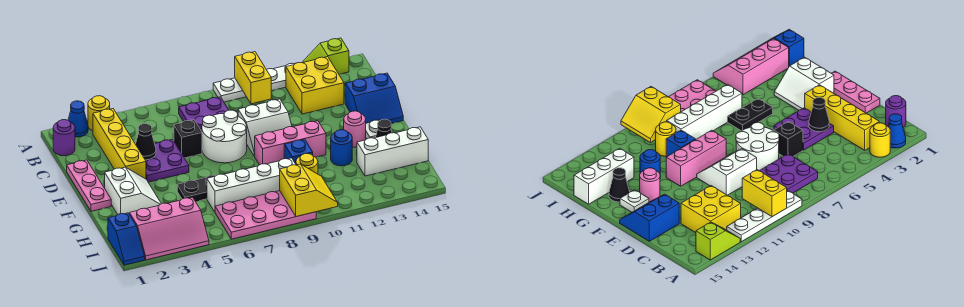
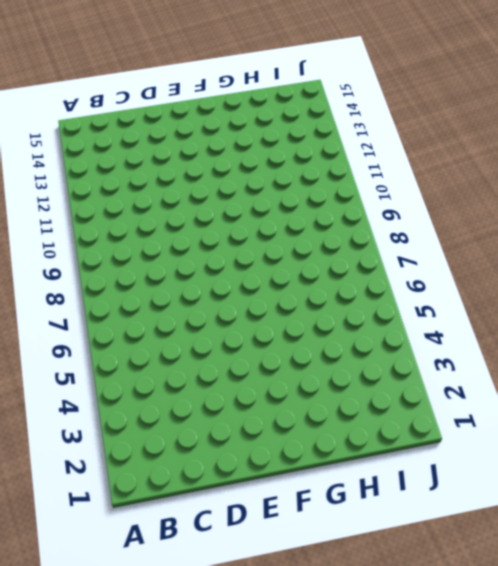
none -> blue 1x1 cone [68,101,88,137]
none -> yellow 1x1 round brick [88,96,110,131]
none -> white 1x4 plate [213,63,296,102]
none -> lime 1x2 slope [302,38,349,74]

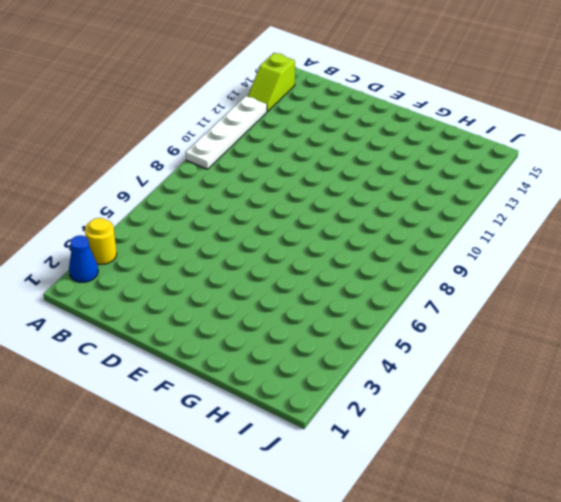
none -> purple 1x1 round brick [53,120,75,156]
none -> yellow 1x4 brick [93,109,146,179]
none -> purple 2x2 plate [179,97,228,131]
none -> yellow 2x2 brick [286,57,344,114]

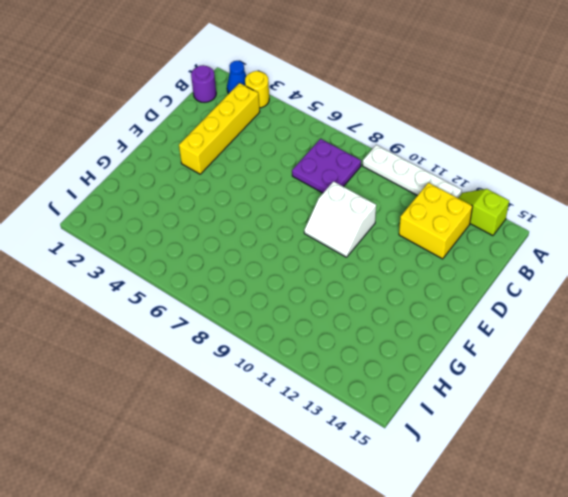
none -> pink 1x3 plate [67,160,111,211]
none -> purple 2x2 plate [145,139,189,182]
none -> black 1x1 brick [174,120,202,158]
none -> white 2x2 round brick [202,110,247,163]

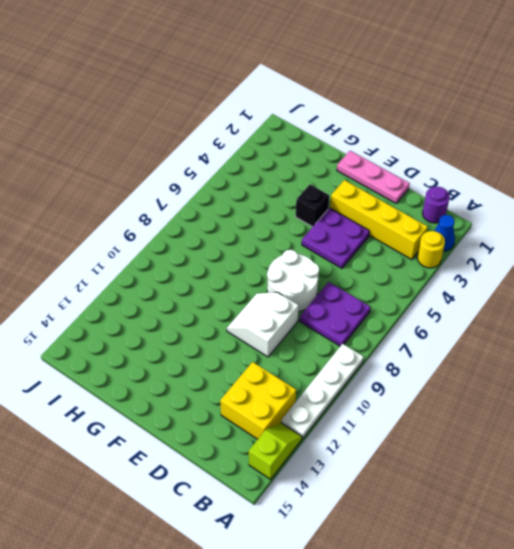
black 1x1 brick [296,184,329,227] -> black 1x1 brick moved to [174,120,202,158]
none -> blue 2x2 slope [345,73,403,123]
none -> white 2x2 slope [105,167,161,214]
none -> pink 1x3 brick [254,121,326,165]
none -> pink 1x1 round brick [344,111,366,147]

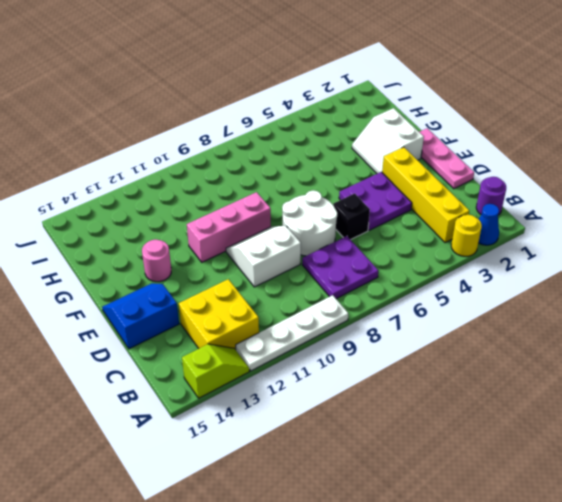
none -> white 1x1 plate [366,120,380,139]
none -> black 1x2 plate [177,175,216,202]
none -> blue 1x1 brick [284,139,313,164]
none -> blue 1x1 round brick [331,130,352,166]

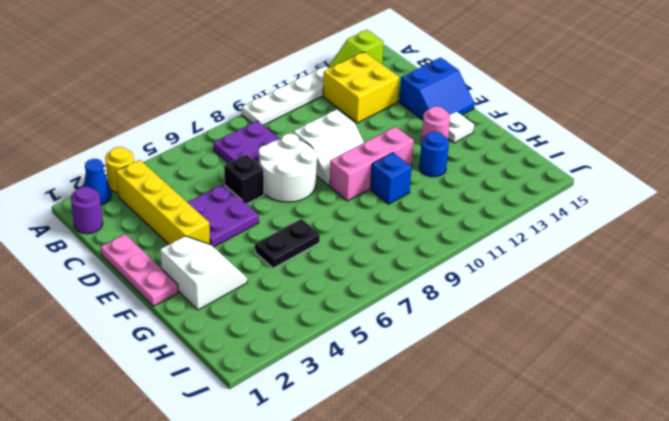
none -> black 1x1 cone [375,119,392,138]
none -> white 1x4 brick [207,158,296,212]
none -> yellow 1x1 round brick [296,154,318,174]
none -> white 1x3 brick [357,127,428,176]

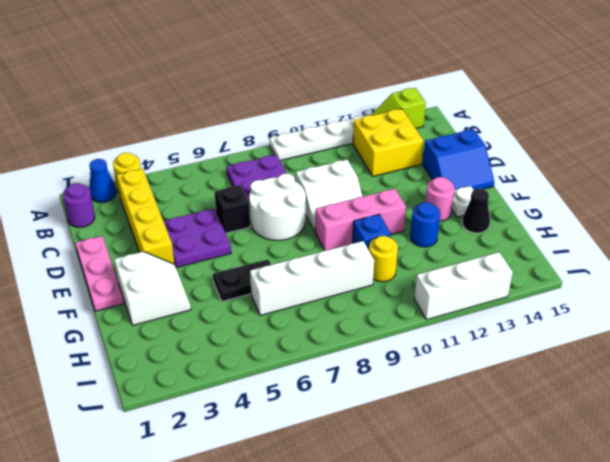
white 1x3 brick [414,252,513,320] -> white 1x3 brick moved to [357,127,428,176]
none -> blue 1x2 slope [108,213,145,265]
none -> pink 2x3 slope [129,197,209,260]
none -> pink 2x4 plate [215,191,316,239]
none -> yellow 1x2 brick [235,52,271,104]

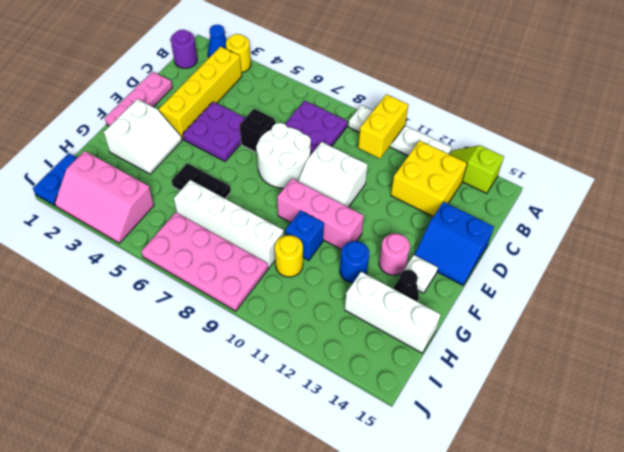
blue 1x2 plate [33,153,77,206] -> blue 1x2 slope [108,213,145,265]
none -> black 1x1 cone [136,124,156,160]
none -> yellow 2x2 slope [280,164,338,217]

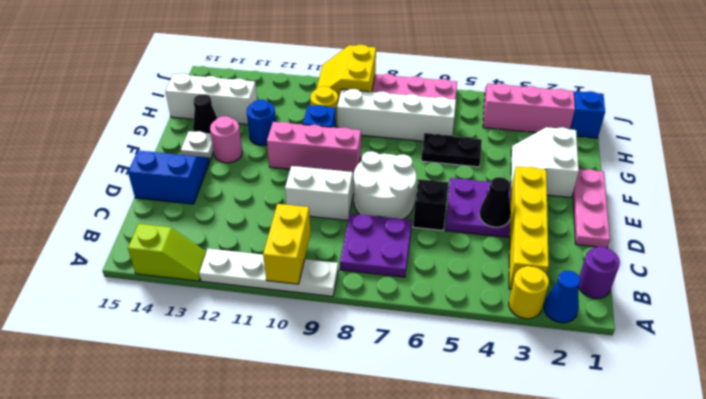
none -> yellow 2x2 brick [286,57,344,114]

